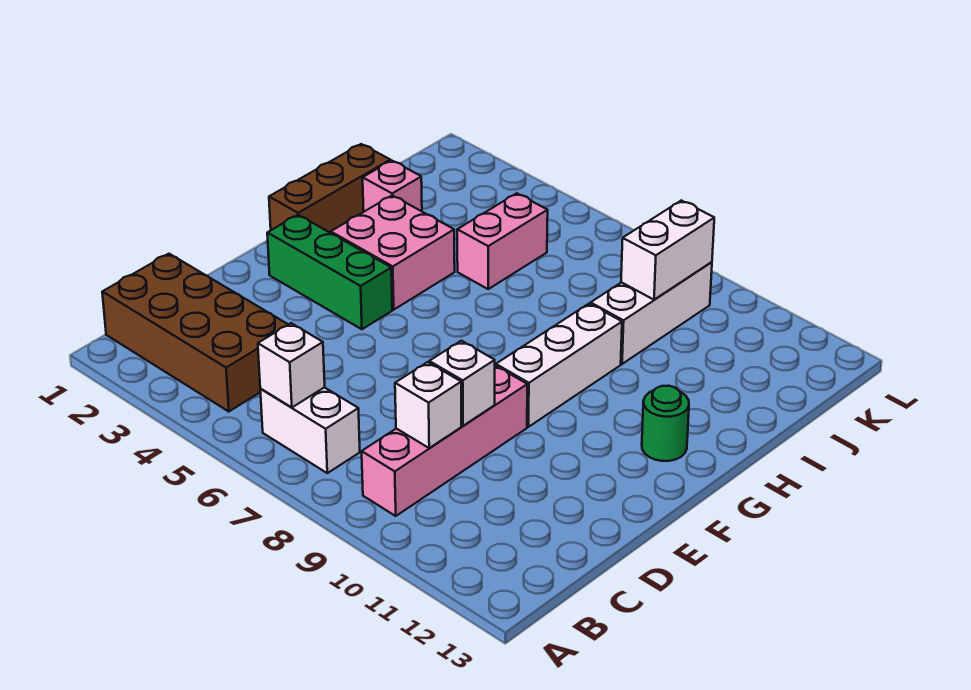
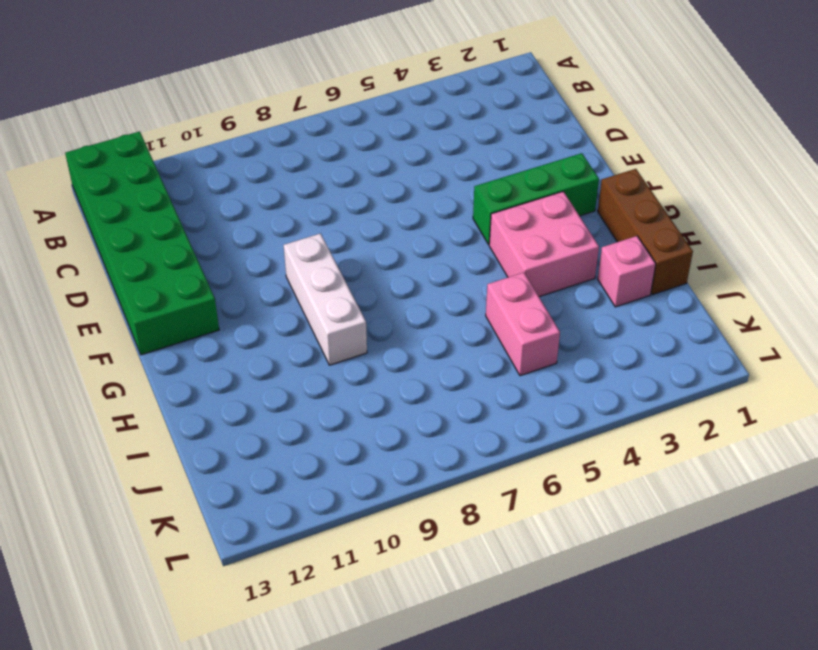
green 2x6 brick [65,131,219,355] -> none
none -> brown 2x4 brick [102,254,288,412]
none -> white 1x2 brick [260,387,360,473]
none -> pink 1x4 brick [362,366,527,516]

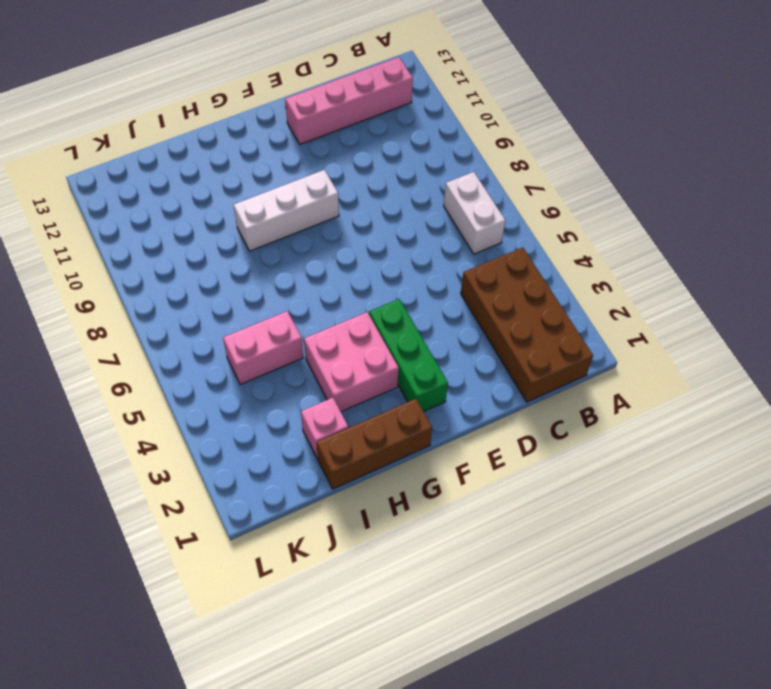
pink 1x4 brick [285,57,413,144] -> pink 1x4 brick moved to [362,366,527,516]
none -> green 1x1 round brick [642,386,689,461]
none -> white 1x3 brick [591,262,712,364]
none -> white 1x1 brick [258,323,325,407]

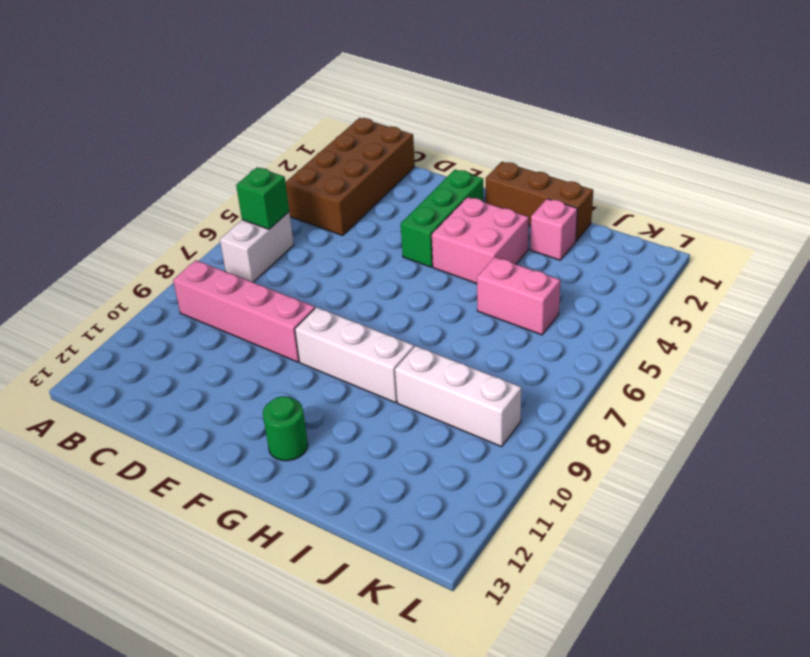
green 1x1 brick [236,167,289,229] -> white 1x1 brick [258,323,325,407]
none -> white 1x1 brick [395,362,461,448]
none -> white 1x1 brick [429,341,495,426]
none -> white 1x2 brick [621,200,714,300]

